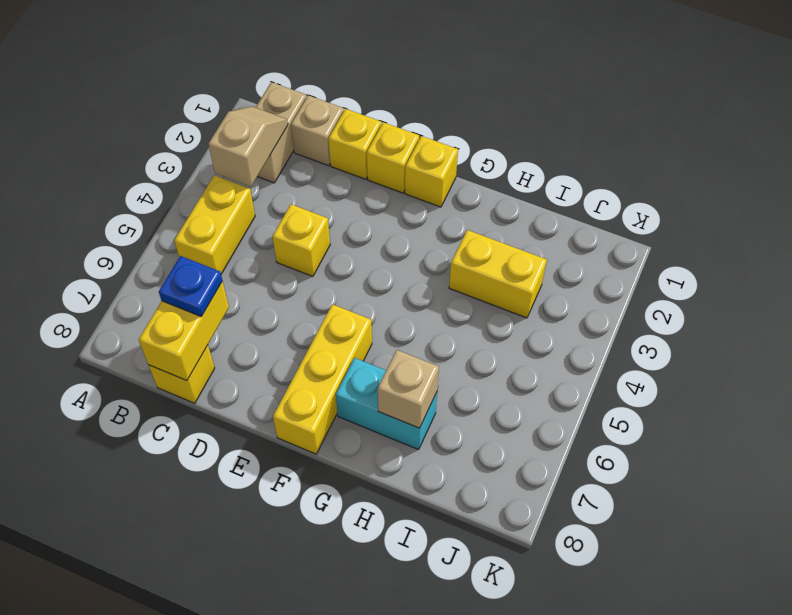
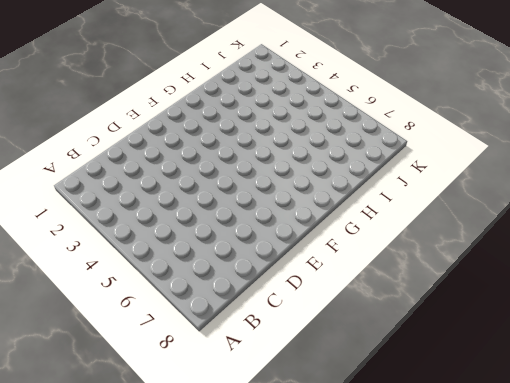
none -> tan 1x2 brick [255,82,306,183]
none -> yellow 1x2 brick [174,175,255,274]
none -> tan 1x1 brick [291,95,344,166]

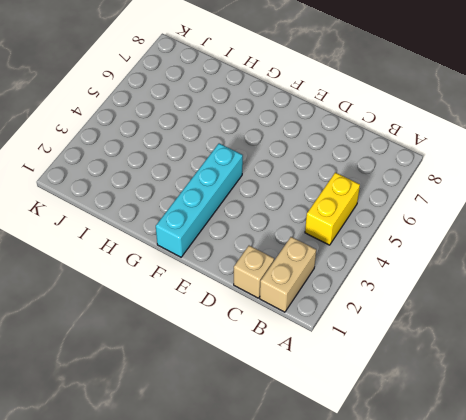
cyan 1x4 brick [156,143,243,257] -> yellow 1x1 brick [405,136,458,207]
none -> yellow 1x1 brick [149,345,215,403]
none -> yellow 1x1 brick [328,109,381,179]
none -> yellow 1x1 brick [272,204,330,276]

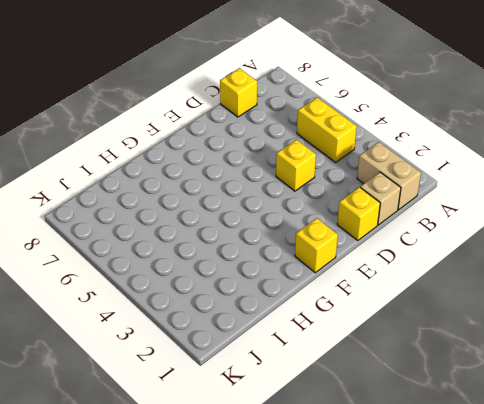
none -> yellow 1x1 brick [367,122,419,193]
none -> yellow 1x3 brick [273,304,372,454]
none -> cyan 1x2 brick [336,358,437,450]

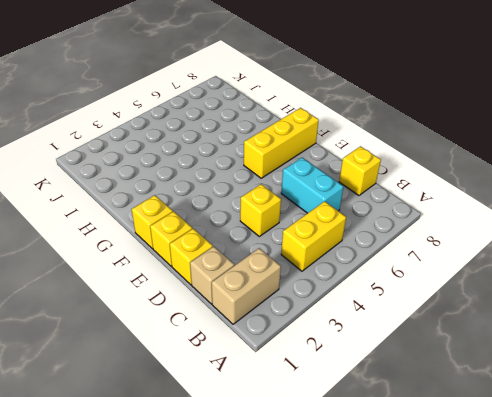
cyan 1x2 brick [281,158,343,213] -> cyan 1x2 brick moved to [336,358,437,450]
none -> yellow 1x2 brick [449,230,547,318]
none -> tan 1x2 slope [209,106,288,187]
none -> yellow 1x2 brick [139,281,229,381]

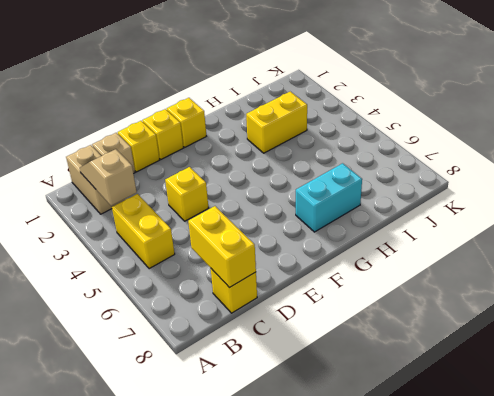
none -> yellow 1x3 brick [273,304,372,454]
none -> tan 1x1 brick [378,350,439,428]
none -> blue 1x1 plate [159,256,222,317]

